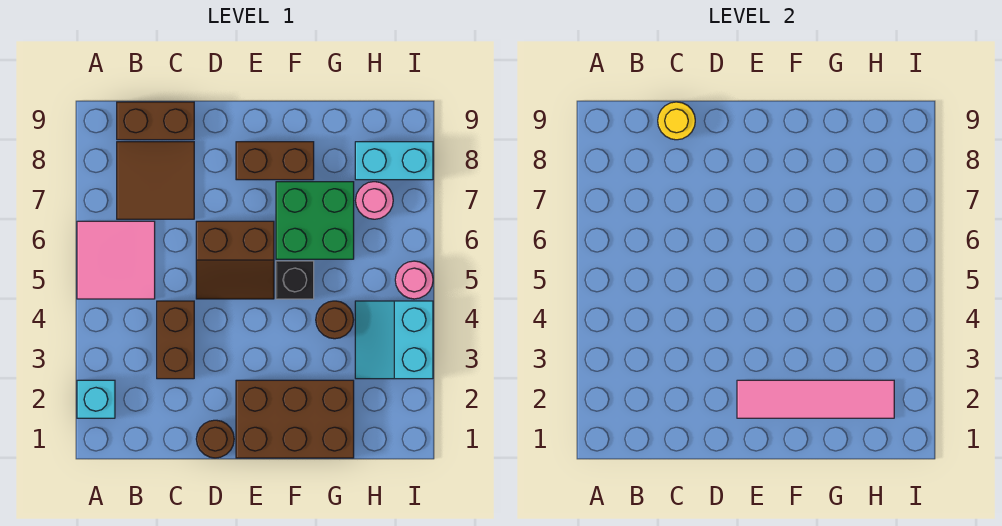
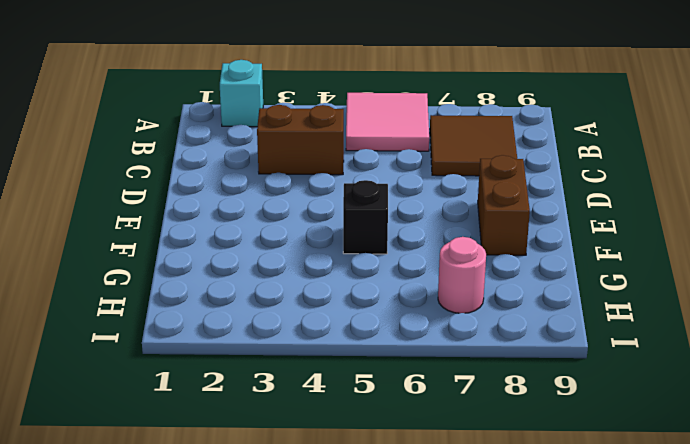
none -> brown 1x2 brick [117,102,194,140]
none -> brown 1x1 round brick [196,420,234,458]
none -> brown 2x2 slope [196,221,274,299]

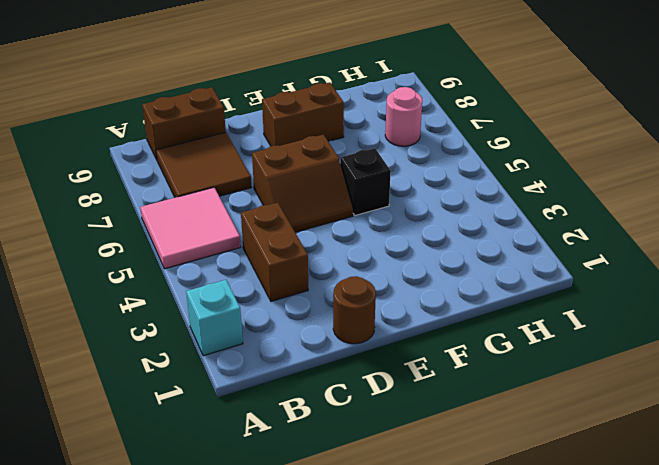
none -> brown 2x3 brick [236,380,354,458]
none -> green 2x2 brick [276,182,354,259]
none -> brown 1x1 round brick [316,301,354,339]

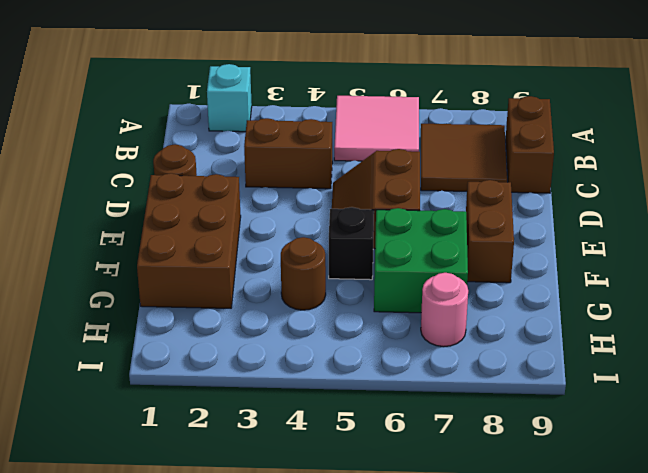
none -> cyan 2x2 slope [355,301,433,379]
none -> cyan 1x2 brick [355,142,433,180]
none -> pink 1x1 round brick [395,261,433,299]

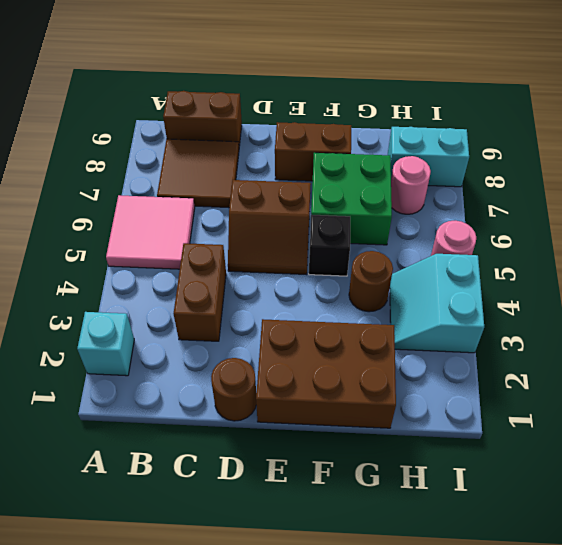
none -> yellow 1x1 round brick [658,102,695,140]
none -> pink 1x4 tile [737,380,894,418]

